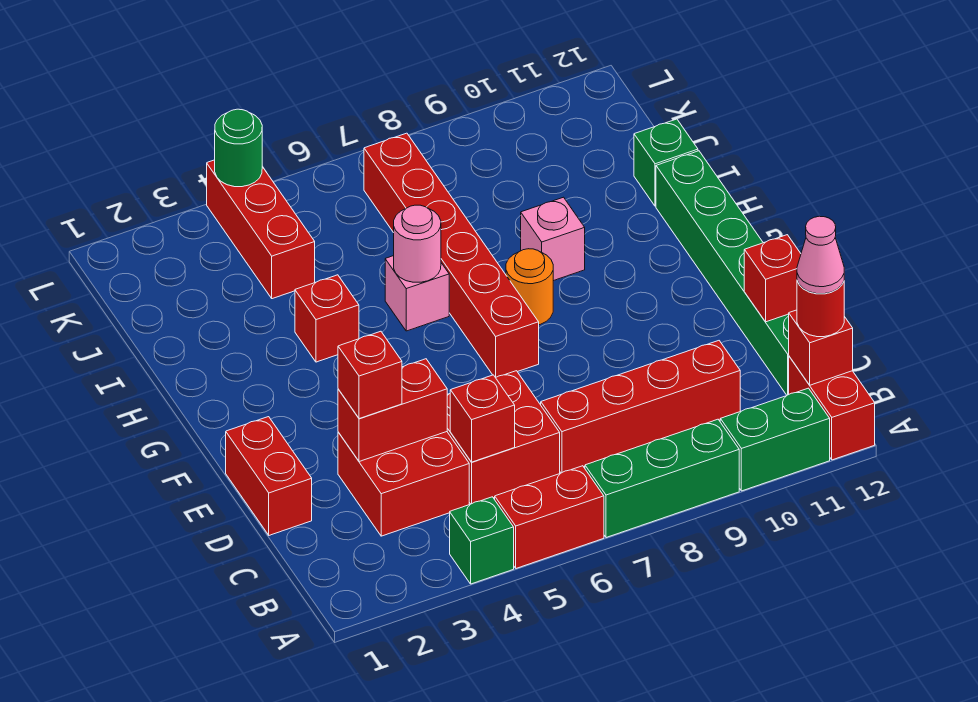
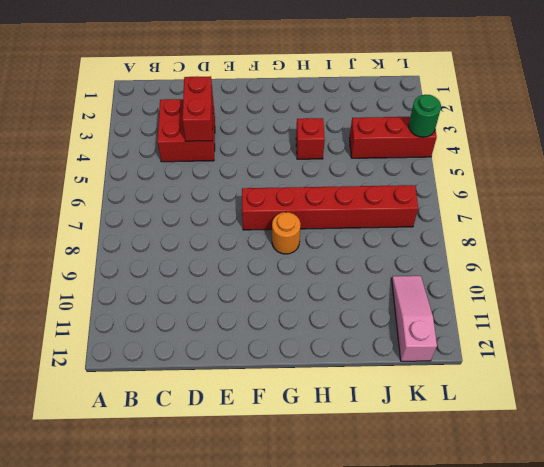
pink 1x3 slope [392,276,437,361] -> none
none -> green 1x1 brick [450,497,514,584]
none -> red 1x2 brick [495,466,604,568]
none -> green 1x3 brick [585,419,739,538]

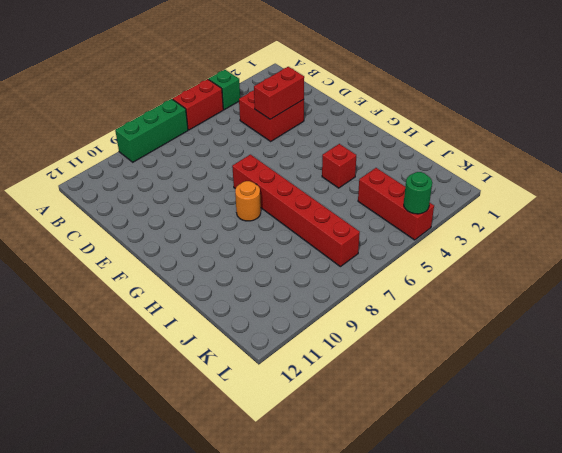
none -> green 1x2 brick [720,388,830,491]
none -> red 1x2 brick [789,357,875,460]
none -> red 2x2 brick [447,371,560,504]

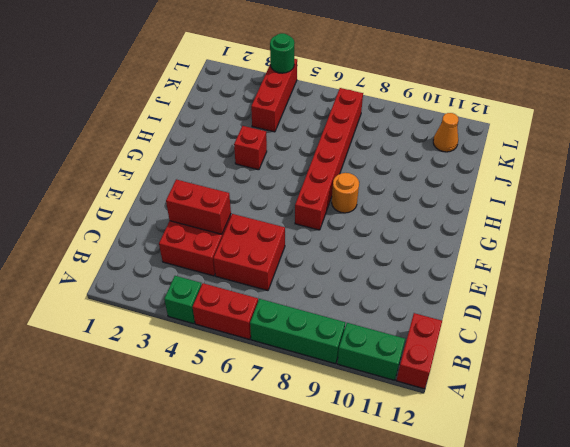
orange 1x1 cone [433,113,458,152] -> none
none -> red 1x4 brick [541,341,740,473]
none -> green 1x6 brick [656,151,789,395]
none -> red 1x2 brick [226,417,312,535]

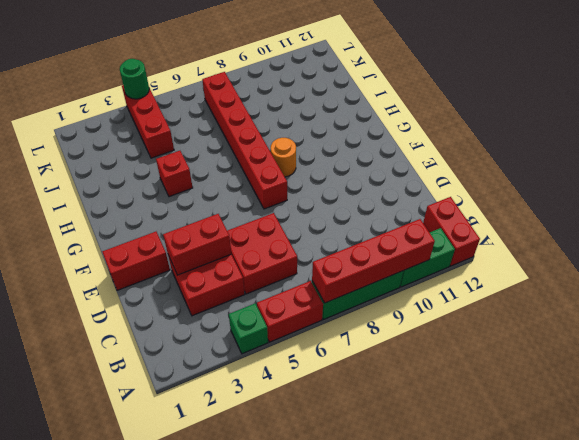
red 1x4 brick [312,219,435,303] -> red 1x4 brick moved to [541,341,740,473]
red 1x2 brick [102,232,170,290] -> red 1x2 brick turned to [226,417,312,535]
none -> green 1x6 brick [656,151,789,395]
none -> pink 1x1 brick [385,256,449,331]
none -> pink 1x1 brick [521,197,585,281]

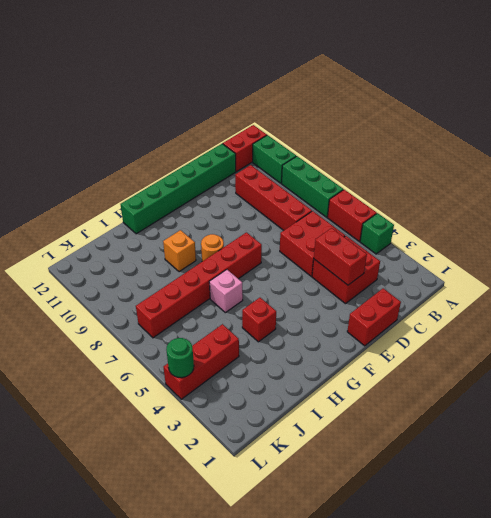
orange 1x1 brick [163,230,196,272] -> pink 1x1 brick [521,197,585,281]
none -> green 1x1 brick [634,119,698,206]
none -> red 1x1 brick [789,310,853,385]
none -> red 1x1 brick [450,375,515,462]

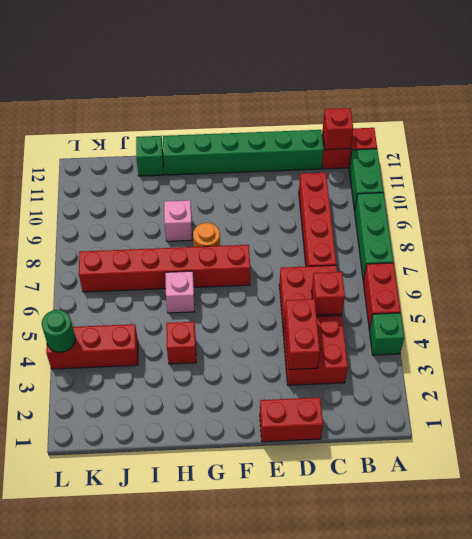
none -> red 1x1 brick [744,235,801,322]
none -> pink 1x1 round brick [394,205,441,282]
none -> red 1x1 round brick [797,281,844,337]

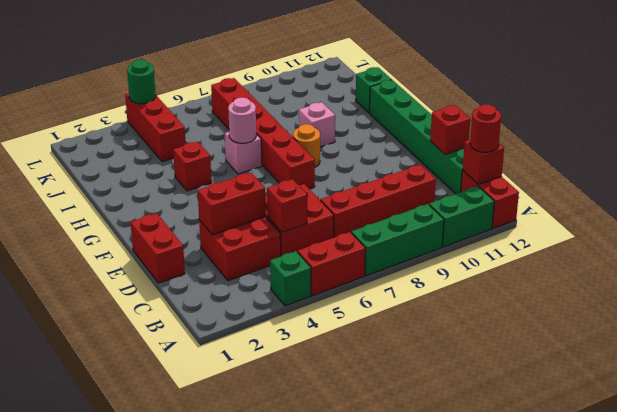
none -> red 1x1 brick [338,331,402,419]
none -> pink 1x1 cone [797,216,844,294]

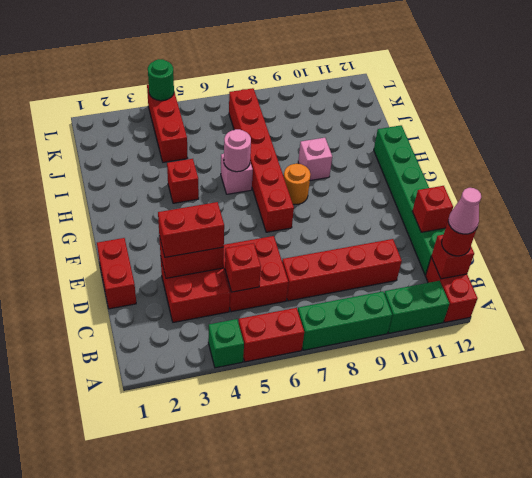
red 1x2 brick [158,202,224,257] -> red 1x1 brick [338,331,402,419]
none -> green 1x1 brick [634,119,698,206]

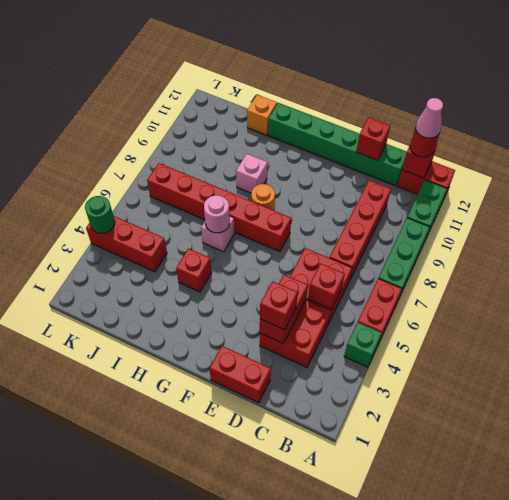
orange 1x1 brick [247,95,277,135] -> green 1x1 brick [634,119,698,206]

